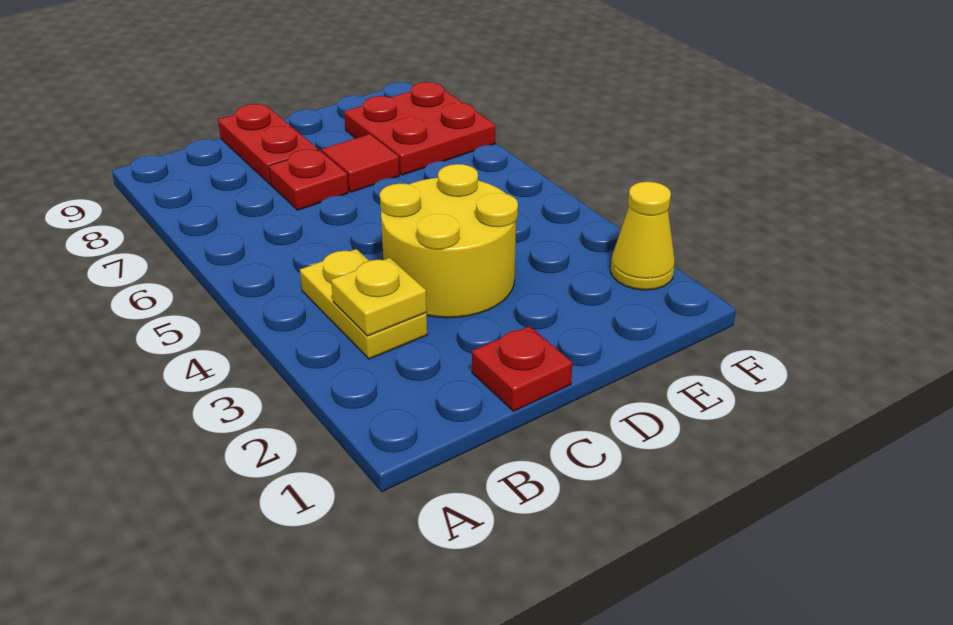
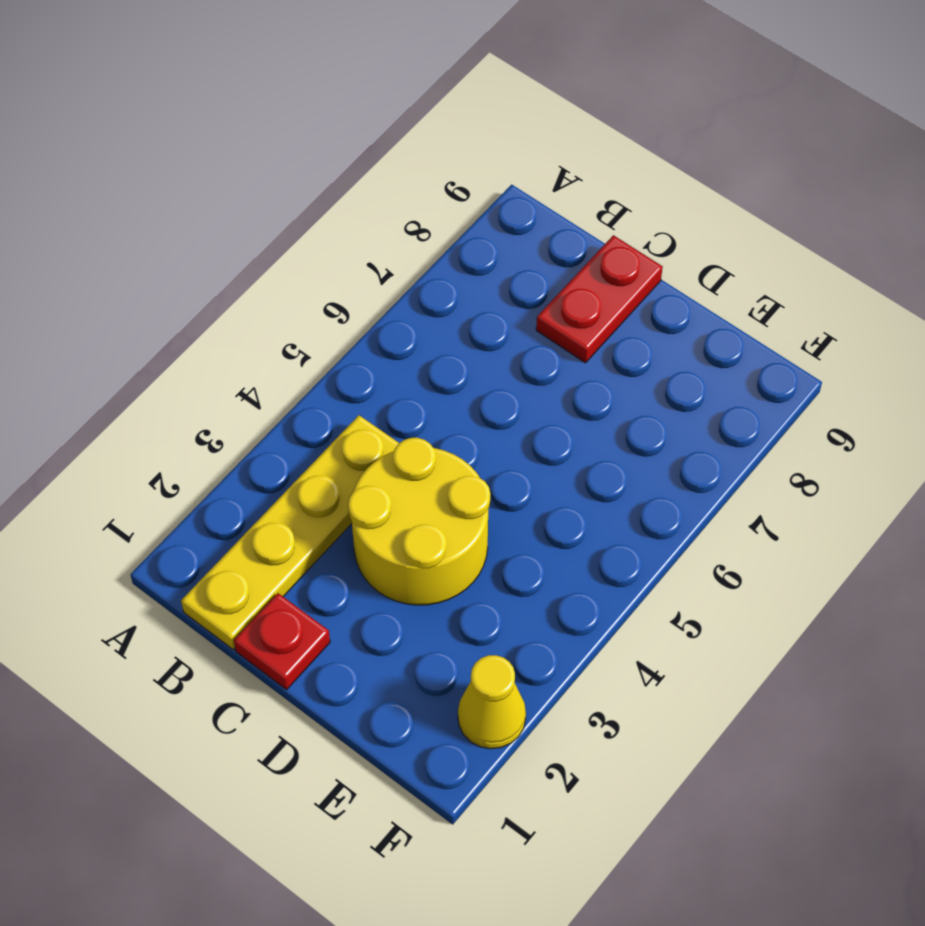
yellow 1x4 plate [181,415,399,650] -> yellow 1x2 plate [300,249,427,359]
none -> red 1x1 plate [269,149,348,210]
none -> red 1x1 tile [322,134,400,192]

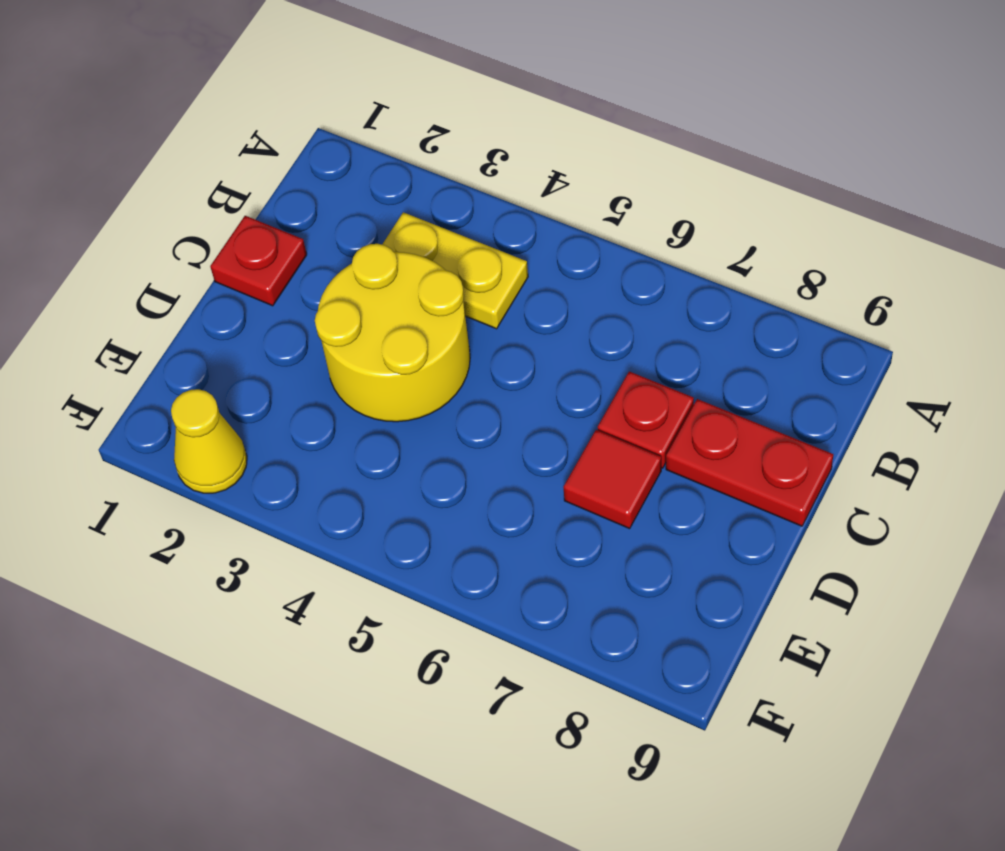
none -> red 2x2 plate [344,82,495,175]
none -> yellow 1x1 plate [331,258,427,336]

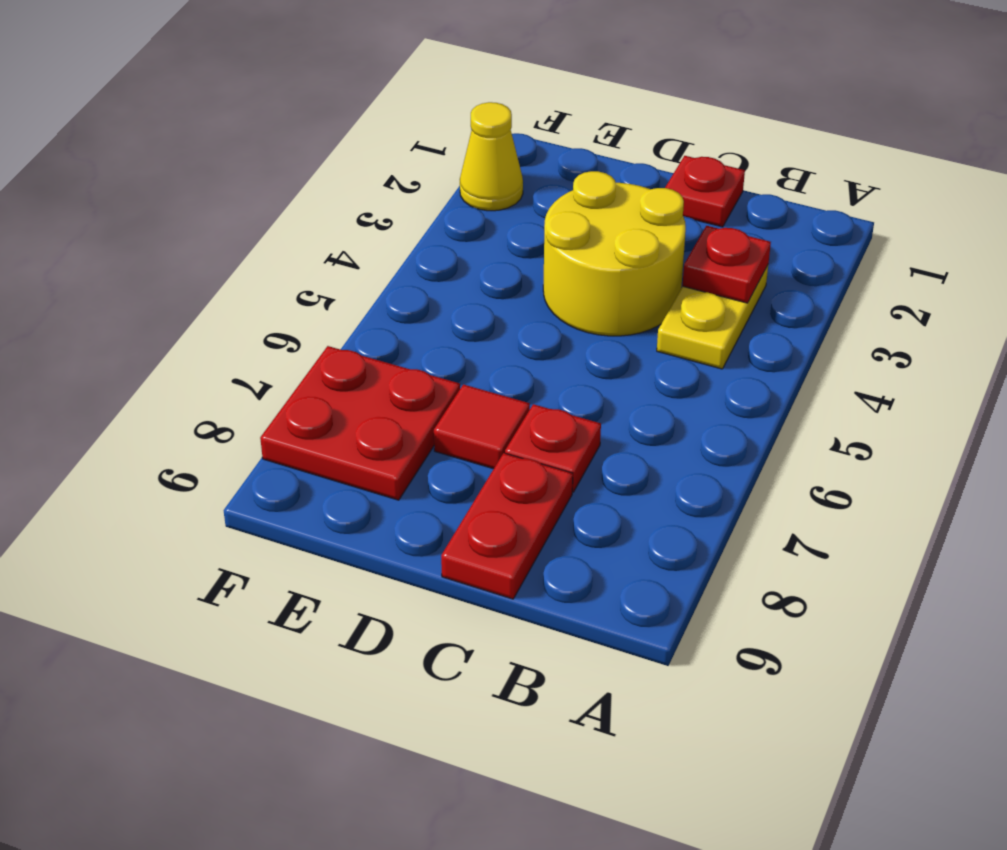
red 1x1 plate [682,226,771,303] -> yellow 1x1 plate [331,258,427,336]

